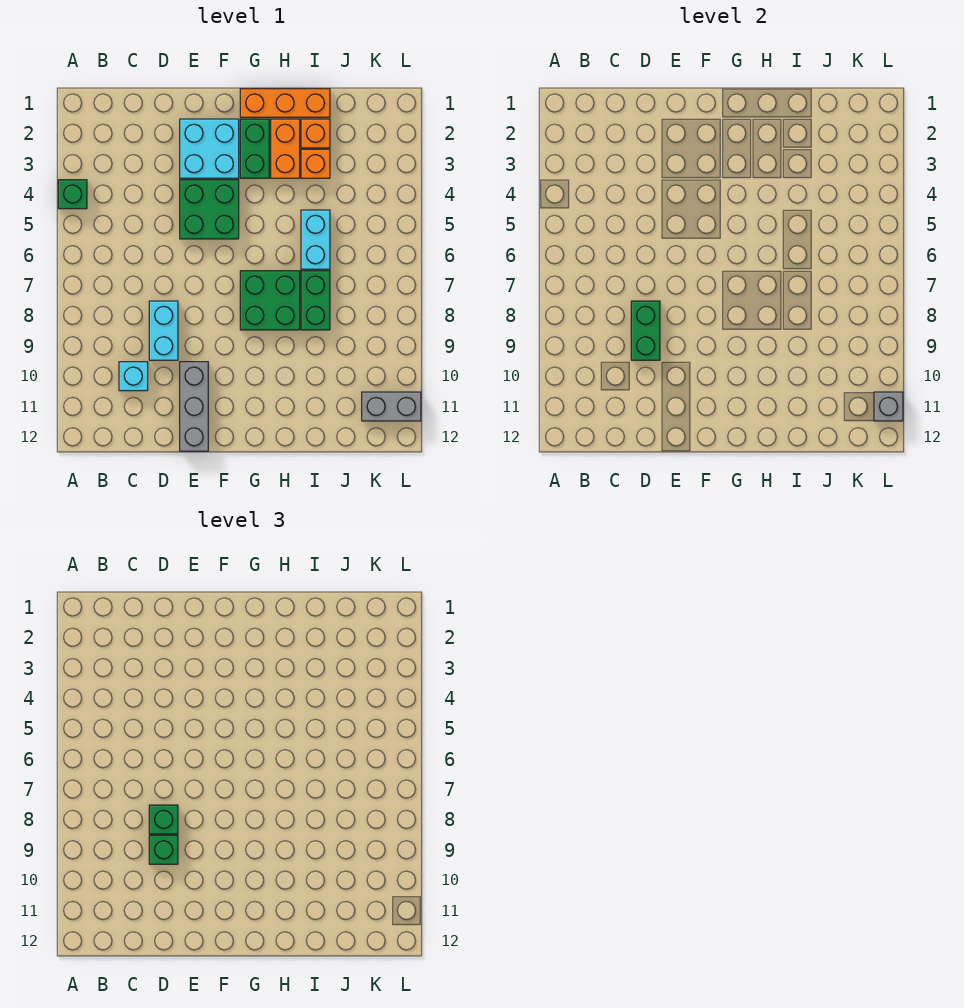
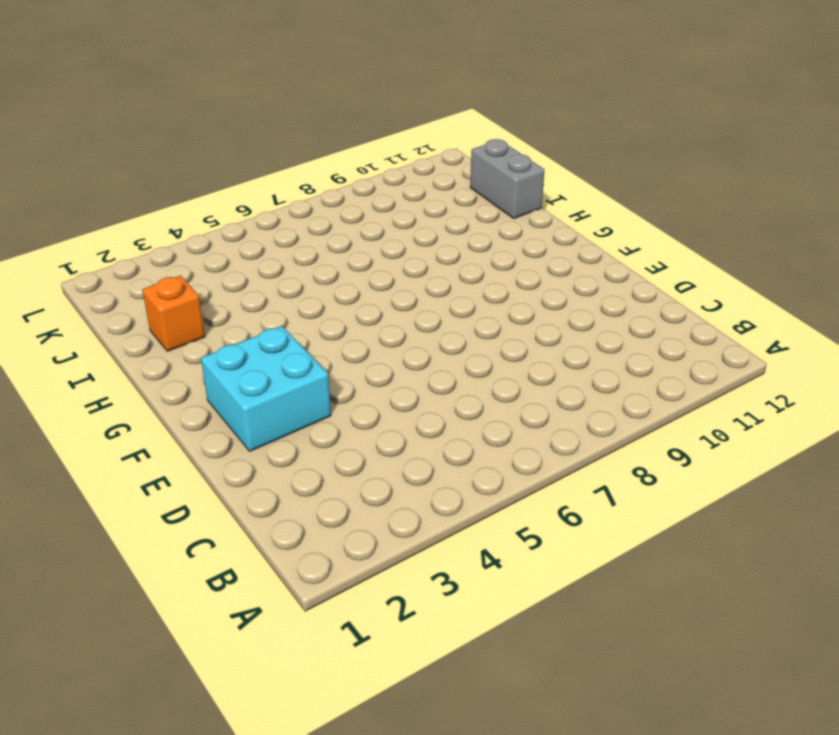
grey 1x2 brick [470,139,545,219] -> grey 1x2 brick moved to [362,392,421,421]
none -> green 1x1 brick [58,180,87,209]
none -> cyan 1x1 brick [119,362,148,391]
none -> cyan 1x2 brick [149,301,178,360]

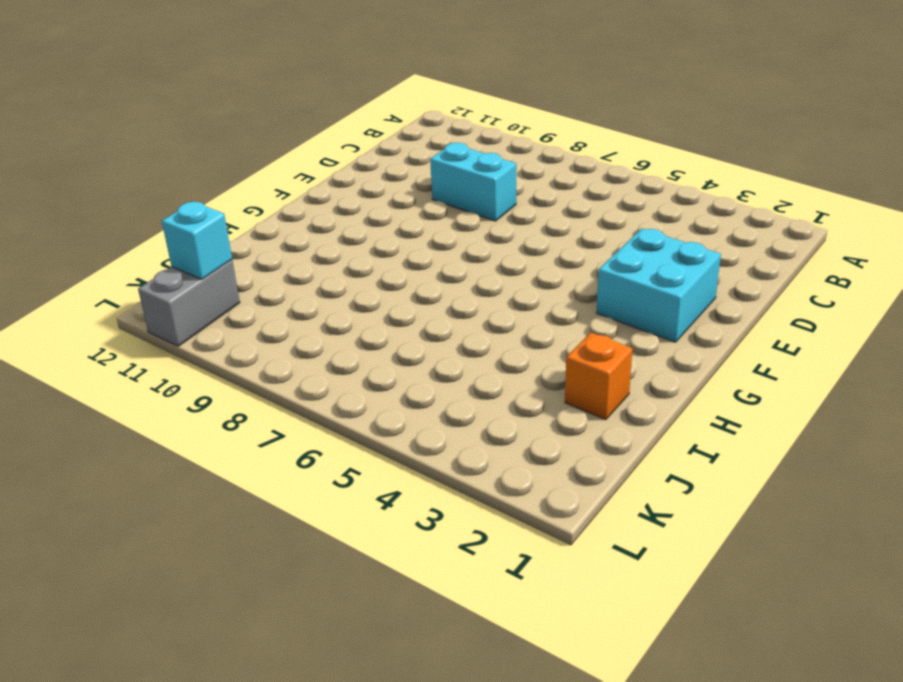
cyan 1x1 brick [162,202,232,279] -> cyan 1x1 brick moved to [119,362,148,391]
none -> green 1x1 brick [58,180,87,209]
none -> green 2x2 brick [180,180,239,239]
none -> grey 1x3 brick [180,362,208,451]

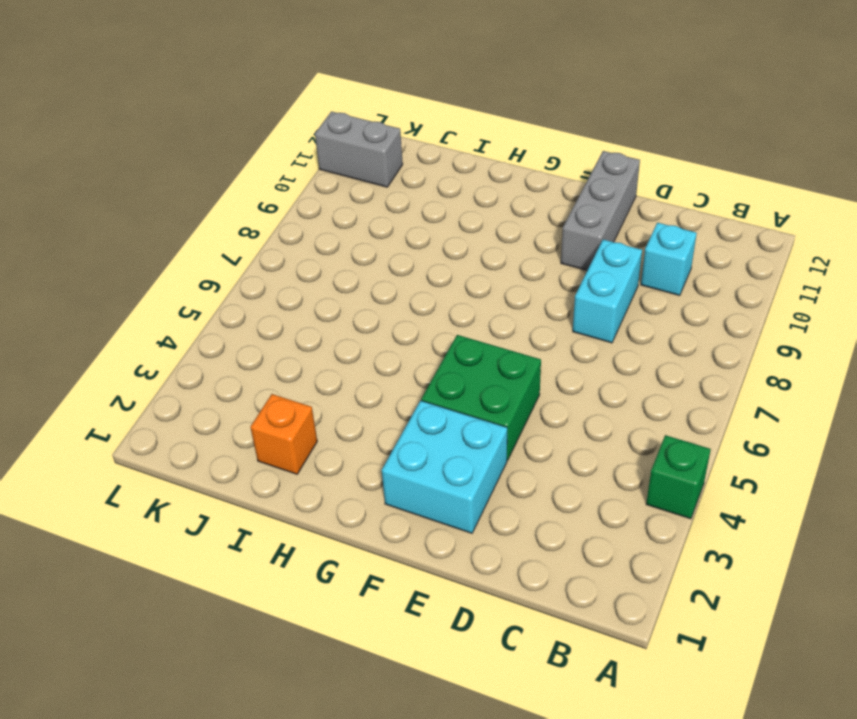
none -> orange 1x3 brick [240,89,330,117]
none -> green 1x2 brick [240,119,269,178]
none -> green 2x2 brick [240,271,300,330]

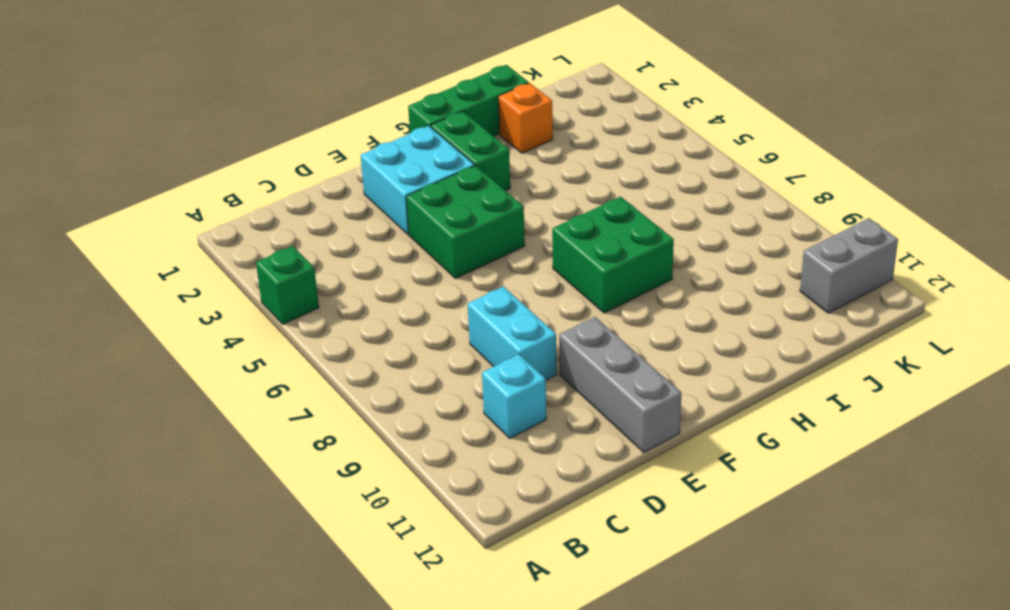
green 1x3 brick [408,65,529,136] -> orange 1x3 brick [240,89,330,117]
none -> orange 1x2 brick [271,119,300,178]
none -> orange 1x1 brick [301,149,330,178]
none -> cyan 1x2 brick [301,210,330,269]

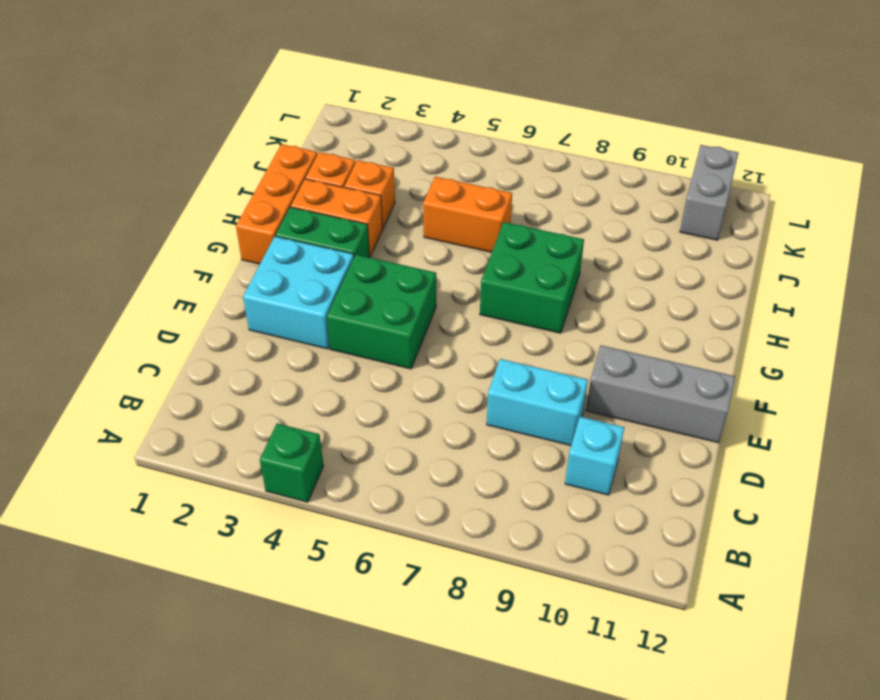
orange 1x2 brick [423,177,512,252] -> cyan 1x2 brick [301,210,330,269]
none -> green 1x2 brick [301,271,330,330]
none -> green 1x2 brick [631,301,660,360]
none -> grey 1x1 brick [874,392,903,421]

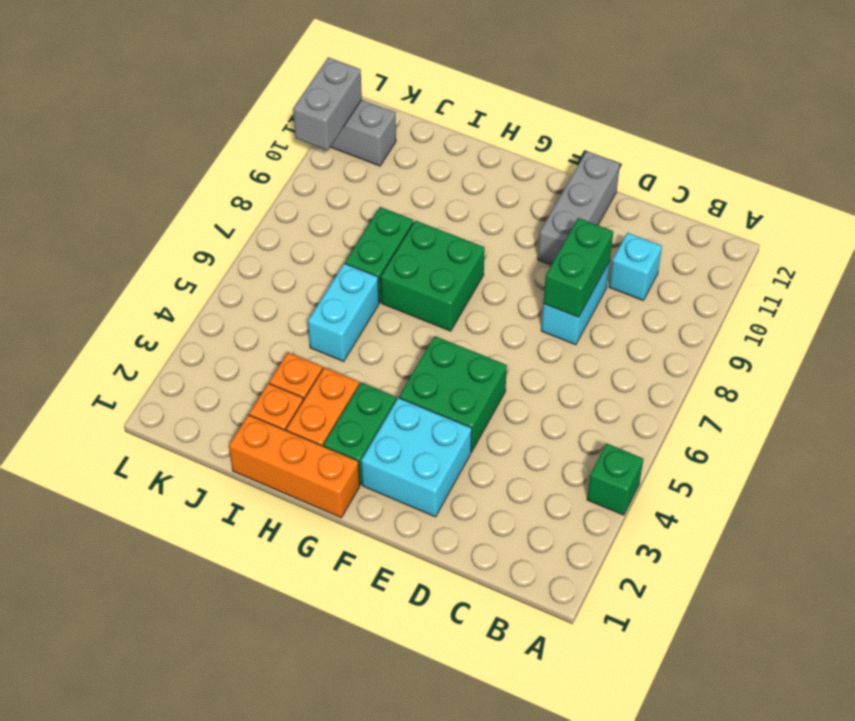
grey 1x2 brick [293,57,362,150] -> grey 1x1 brick [874,392,903,421]
none -> green 1x1 brick [149,805,178,834]
none -> green 1x1 brick [149,835,178,864]

